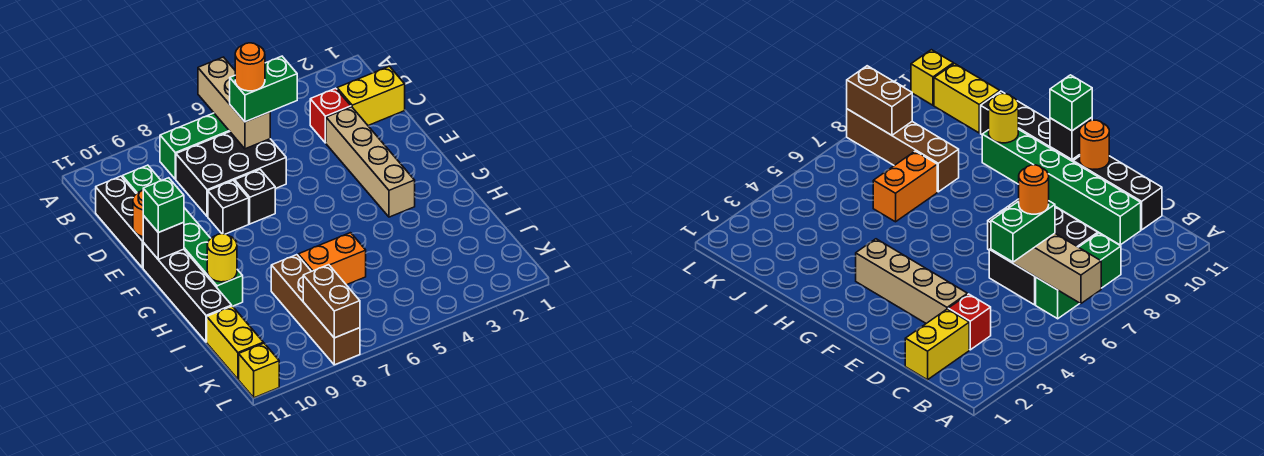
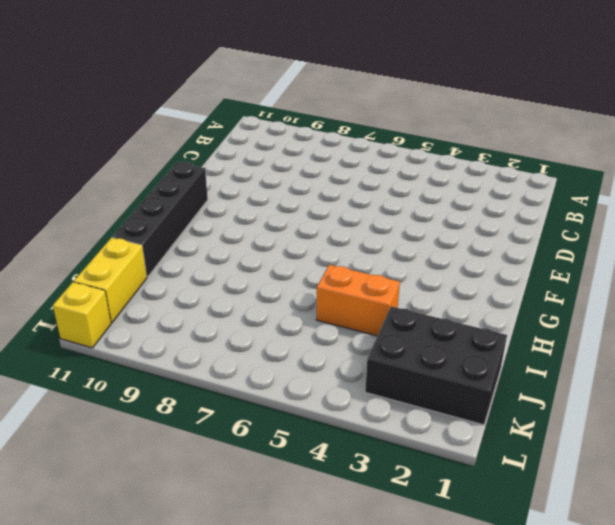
orange 1x2 brick [316,265,400,336] -> orange 1x2 brick moved to [298,233,366,285]
black 2x3 brick [365,306,507,425] -> black 2x3 brick moved to [176,132,286,216]
none -> green 1x3 brick [160,113,230,179]
none -> yellow 1x2 brick [337,66,405,125]
none -> red 1x1 brick [310,88,351,143]

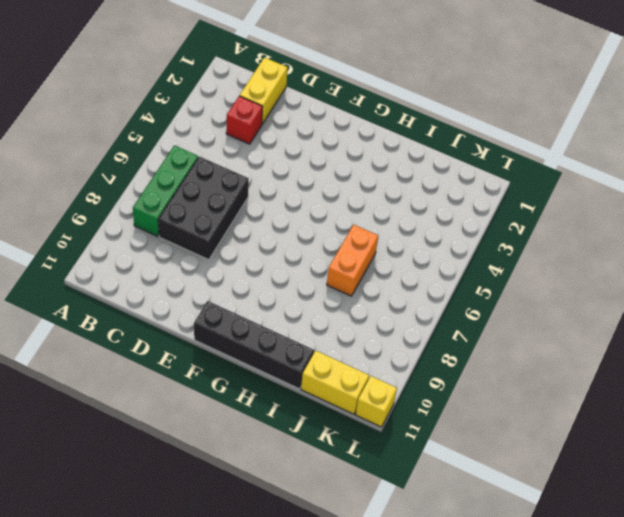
none -> green 1x6 brick [122,165,243,306]
none -> black 1x3 brick [96,176,143,268]
none -> tan 1x4 brick [326,107,415,217]

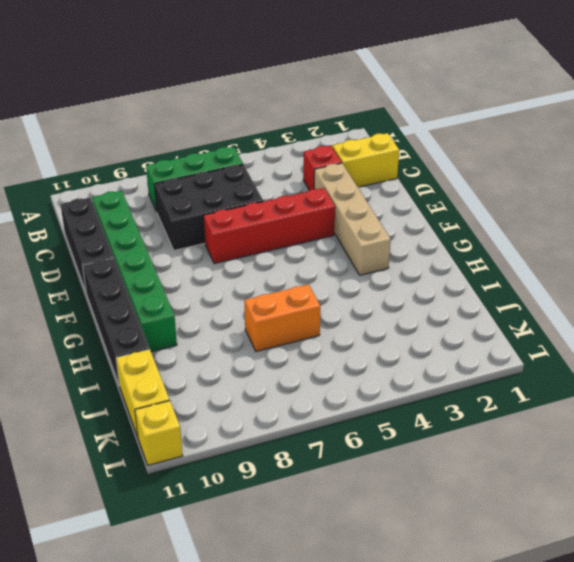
red 1x4 brick [203,188,335,264] -> black 1x1 brick [235,170,275,224]
none -> black 1x1 brick [208,180,249,234]
none -> brown 1x4 brick [271,255,360,365]
none -> tan 1x3 brick [198,57,270,149]

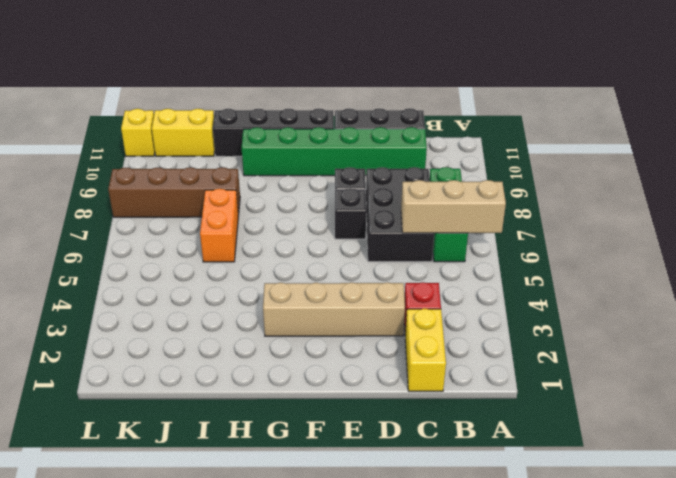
none -> orange 1x1 round brick [133,190,143,237]
none -> black 1x1 brick [143,216,184,259]
none -> yellow 1x1 round brick [207,234,237,282]

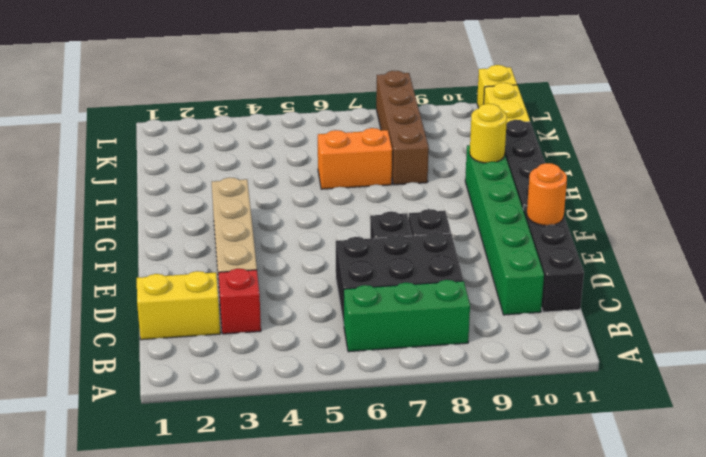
none -> tan 1x3 brick [198,57,270,149]
none -> black 1x1 brick [143,216,184,259]
none -> brown 1x2 brick [303,265,360,338]

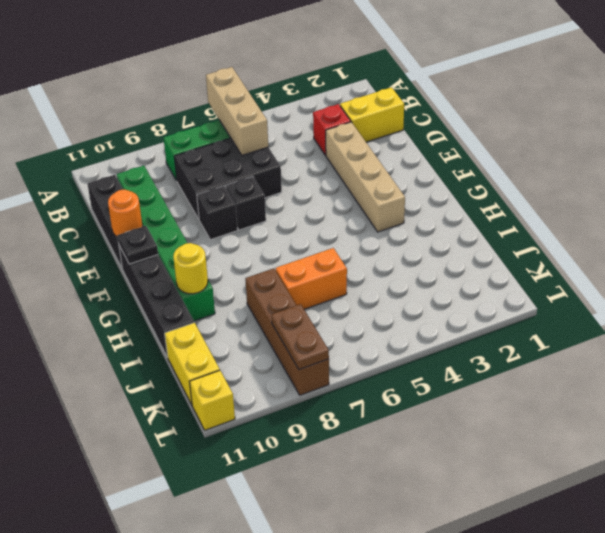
black 1x1 plate [117,226,158,264] -> black 1x1 brick [143,216,184,259]
brown 1x2 plate [271,304,329,370] -> brown 1x2 brick [303,265,360,338]
none -> green 1x2 brick [230,56,297,122]
none -> green 1x1 brick [143,178,184,233]
none -> orange 1x1 round brick [235,43,265,91]

